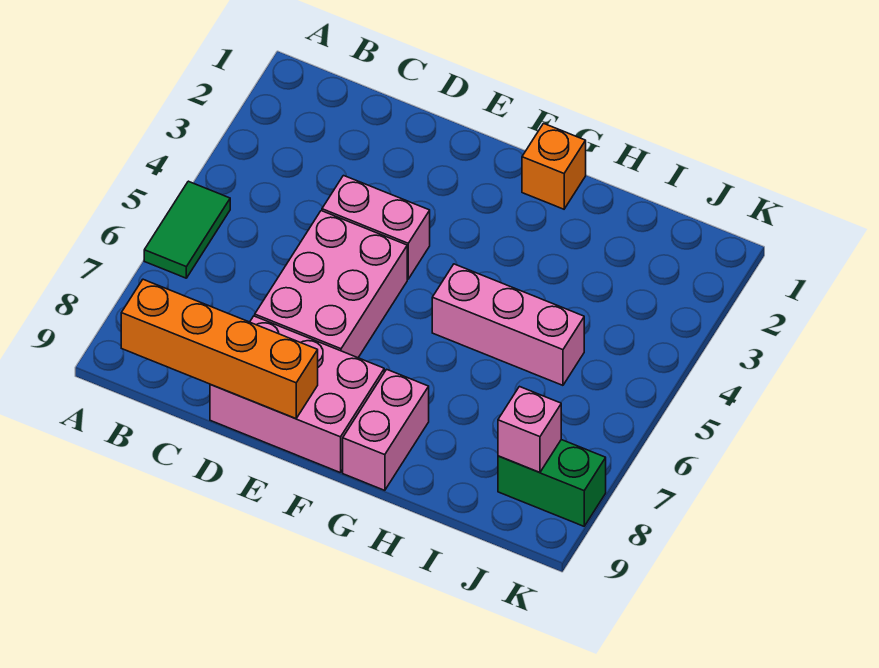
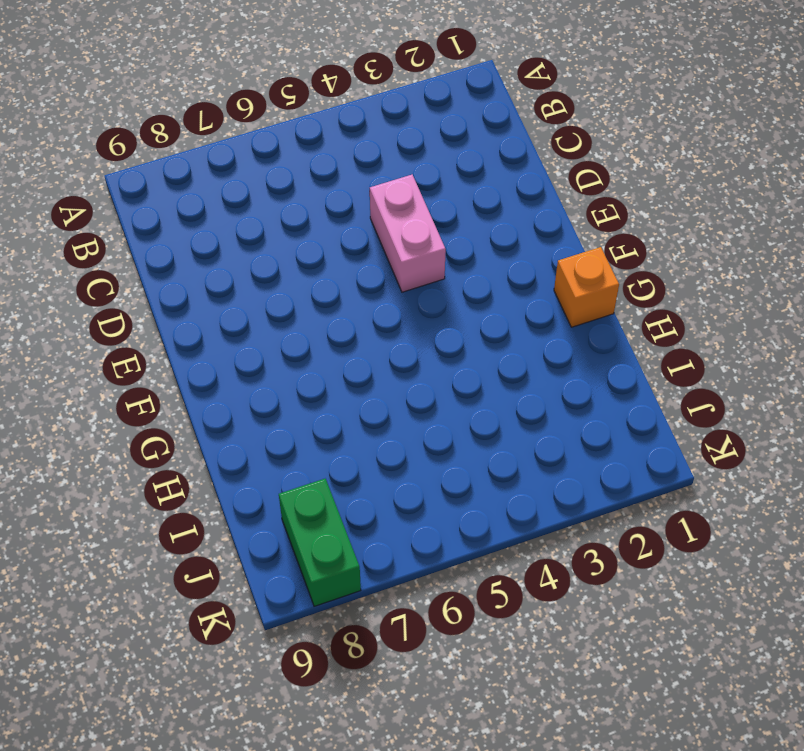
none -> green 1x2 tile [144,181,230,278]
none -> pink 2x3 brick [255,211,407,358]

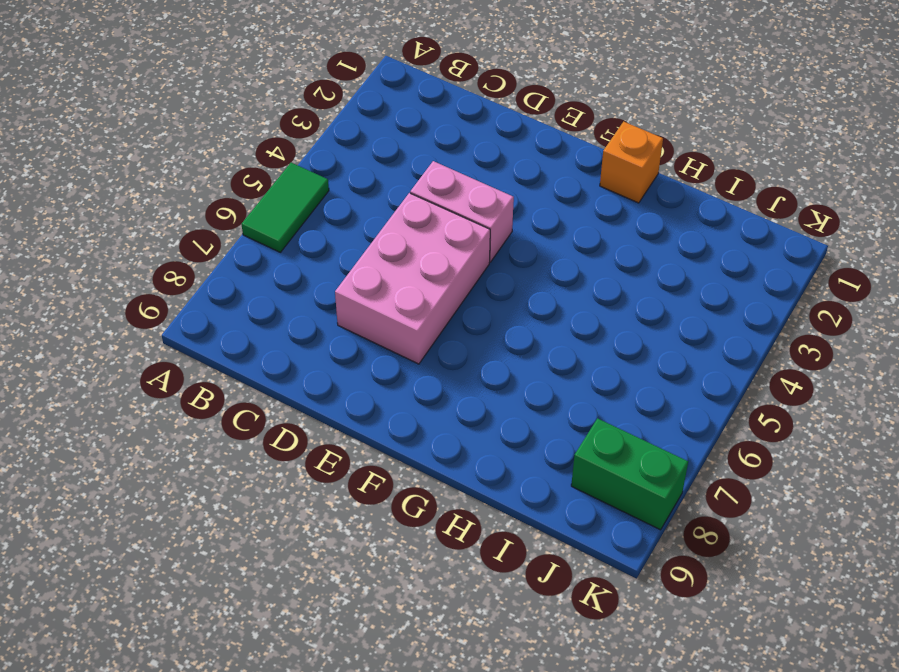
none -> pink 2x3 brick [210,316,384,473]
none -> pink 1x3 brick [432,264,584,385]

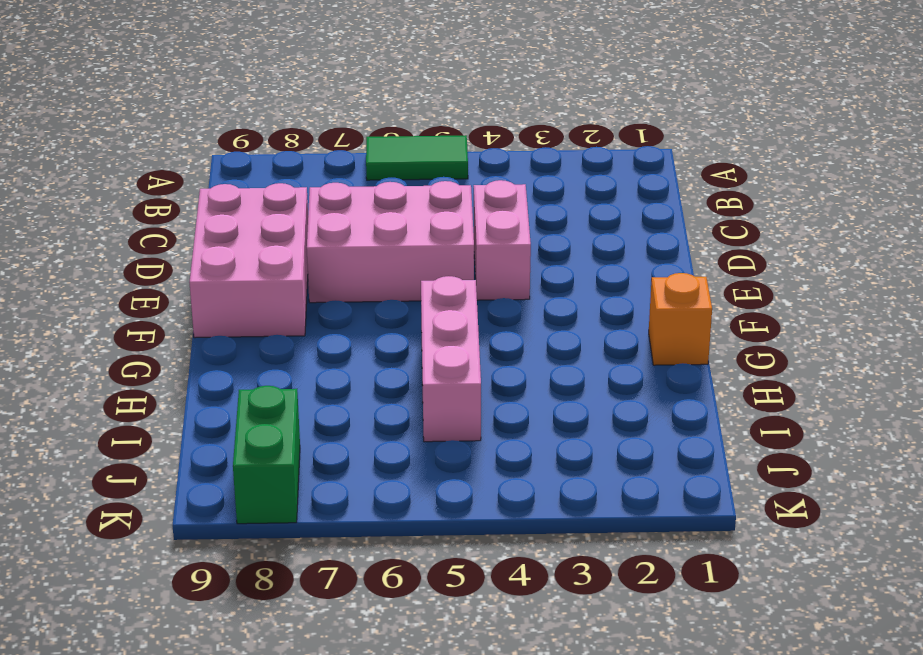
none -> pink 1x2 brick [343,369,429,490]
none -> orange 1x4 brick [121,279,318,418]

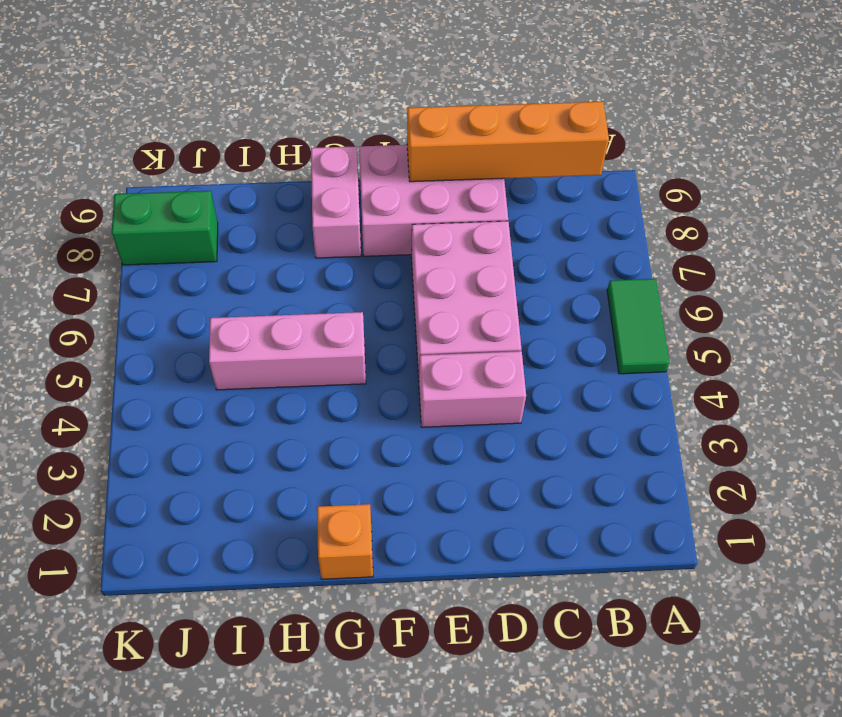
none -> pink 1x1 brick [498,387,561,473]

